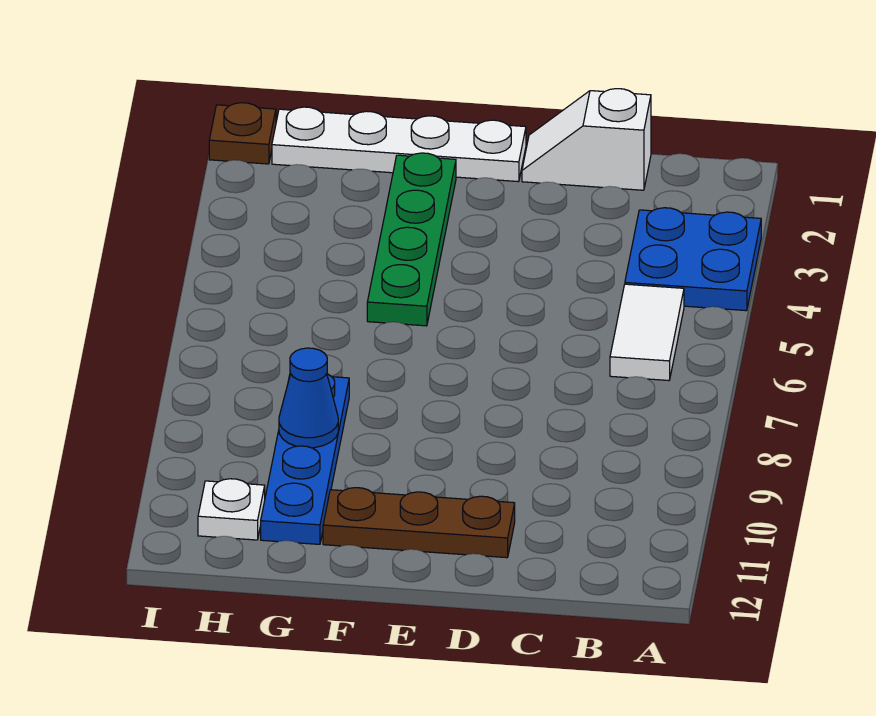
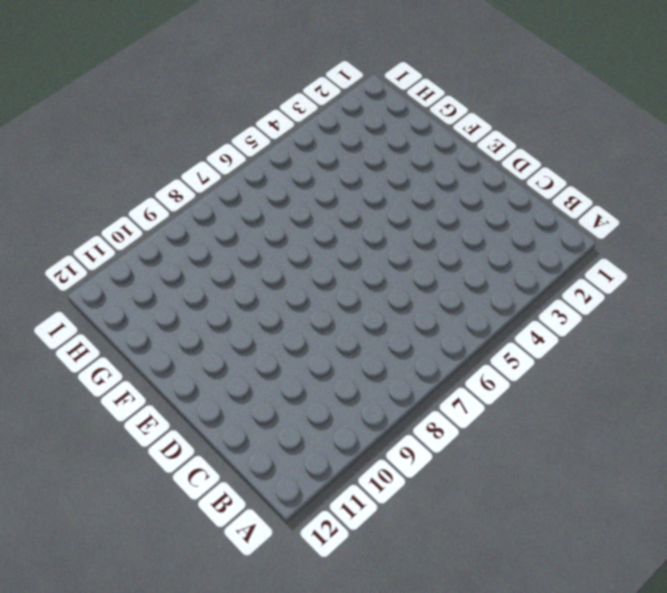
none -> blue 2x2 plate [625,208,761,311]
none -> white 1x2 tile [610,284,684,381]

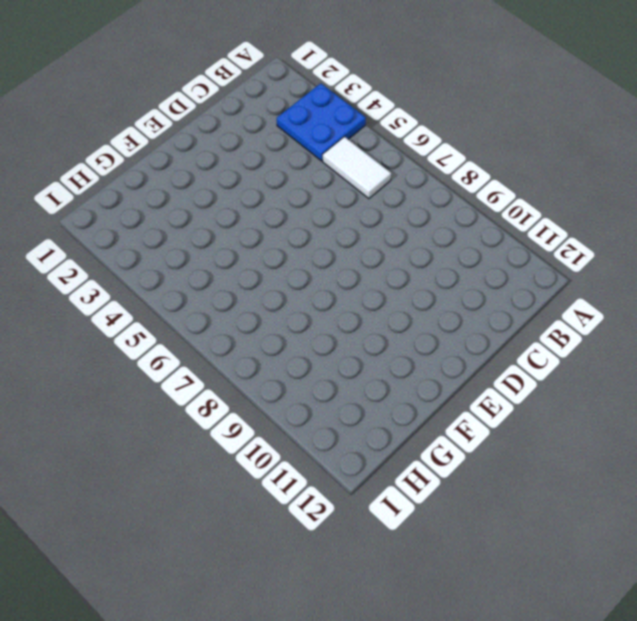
none -> white 1x2 slope [522,89,651,190]
none -> brown 1x3 plate [323,488,515,558]

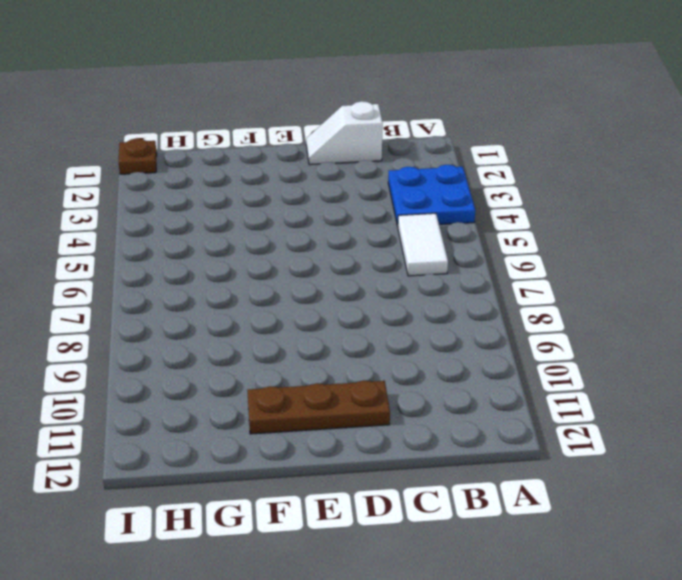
none -> white 1x4 plate [272,107,526,182]
none -> green 1x4 plate [367,153,456,326]

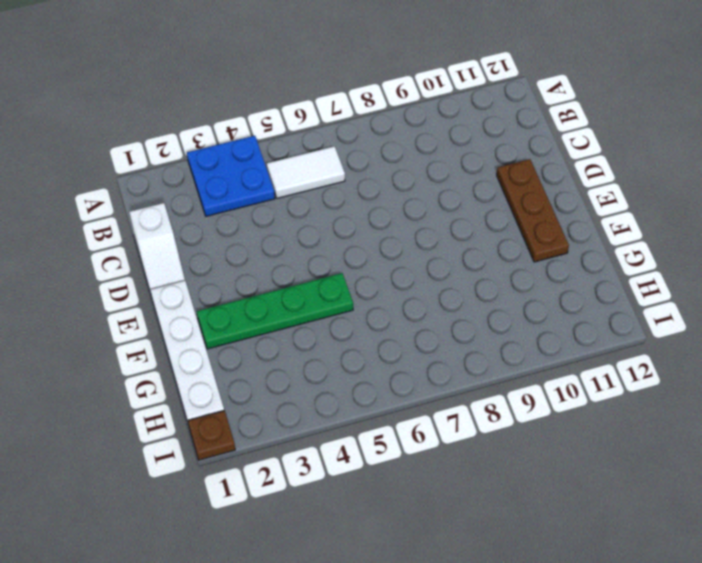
none -> blue 1x4 plate [261,374,349,544]
none -> white 1x1 plate [198,479,265,540]

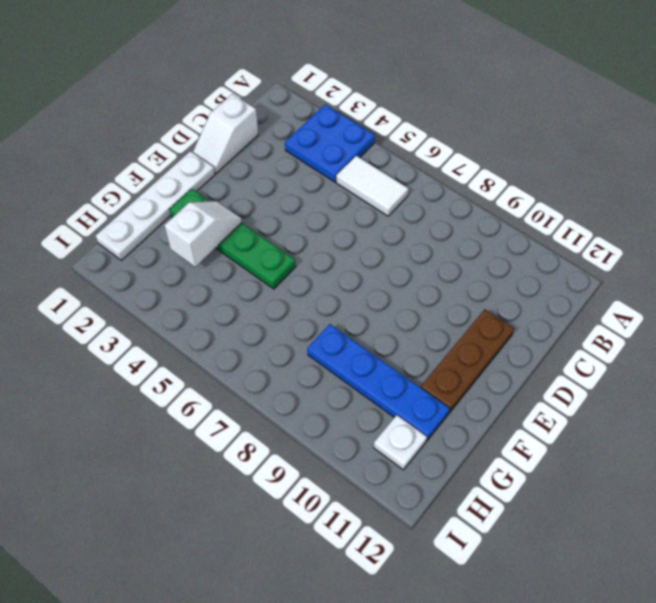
white 1x2 slope [164,201,242,267] -> none
none -> brown 1x1 plate [209,103,276,164]
none -> blue 1x1 cone [279,348,338,448]

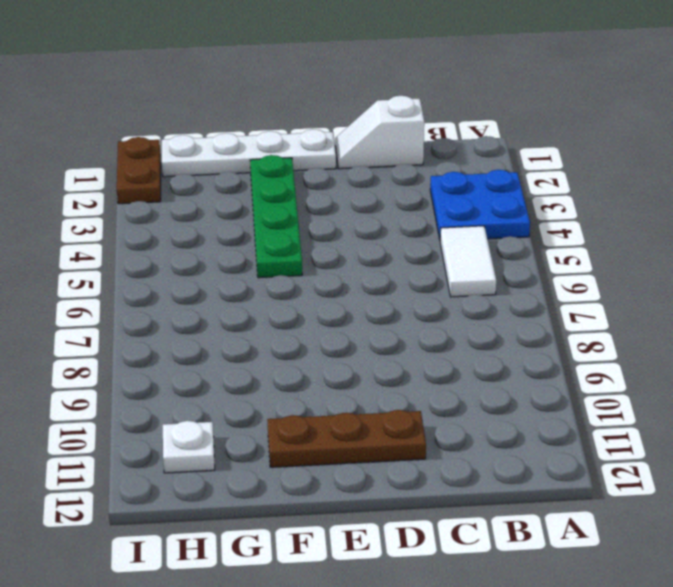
brown 1x2 plate [117,137,161,204] -> brown 1x1 plate [209,103,276,164]
none -> blue 1x4 plate [261,374,349,544]
none -> blue 1x1 cone [279,348,338,448]

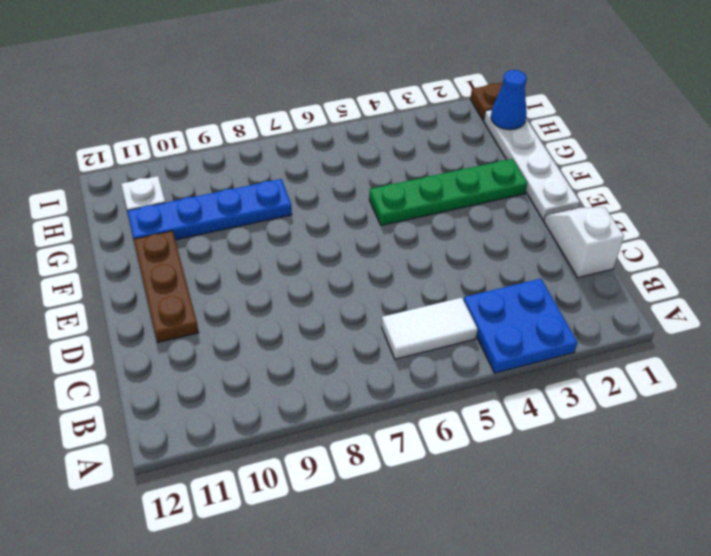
blue 1x1 cone [491,70,527,130] -> blue 1x1 cone moved to [279,348,338,448]

